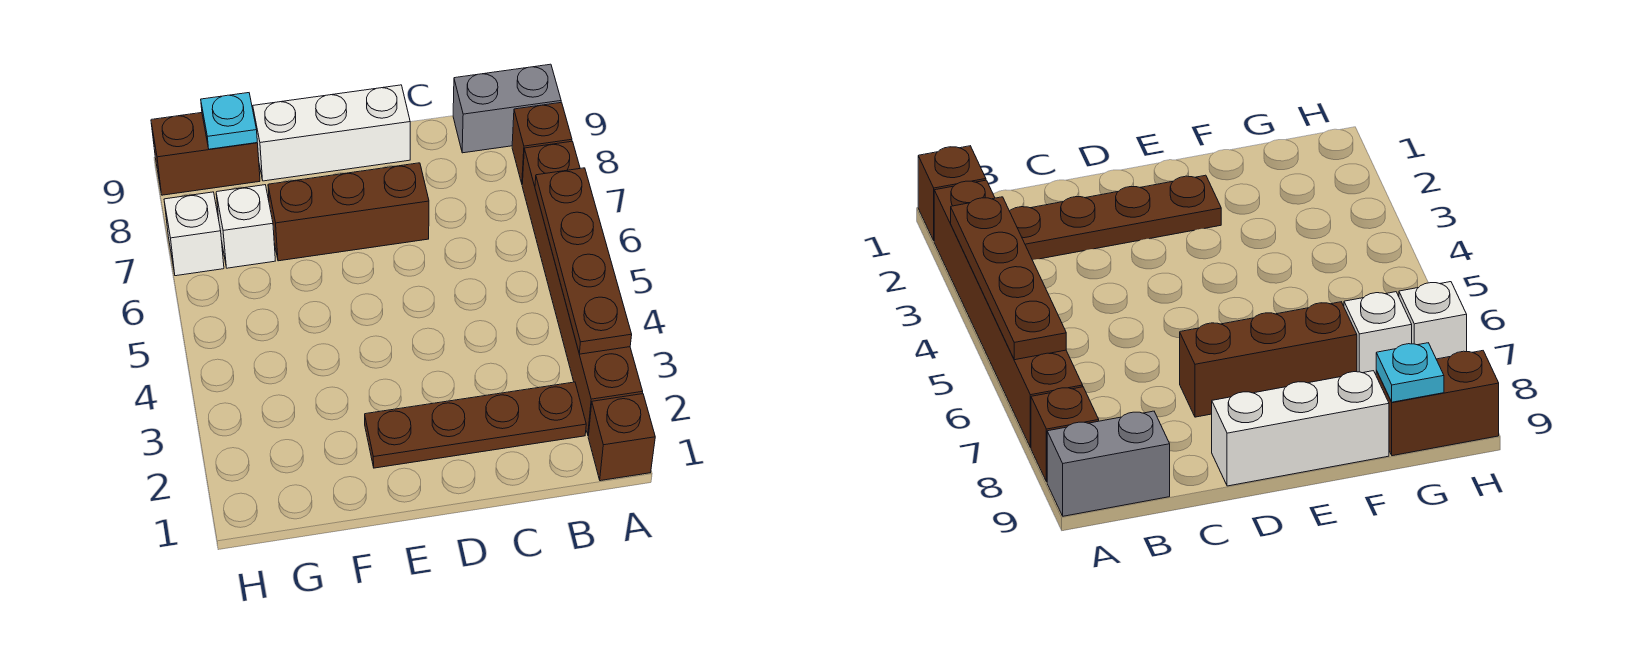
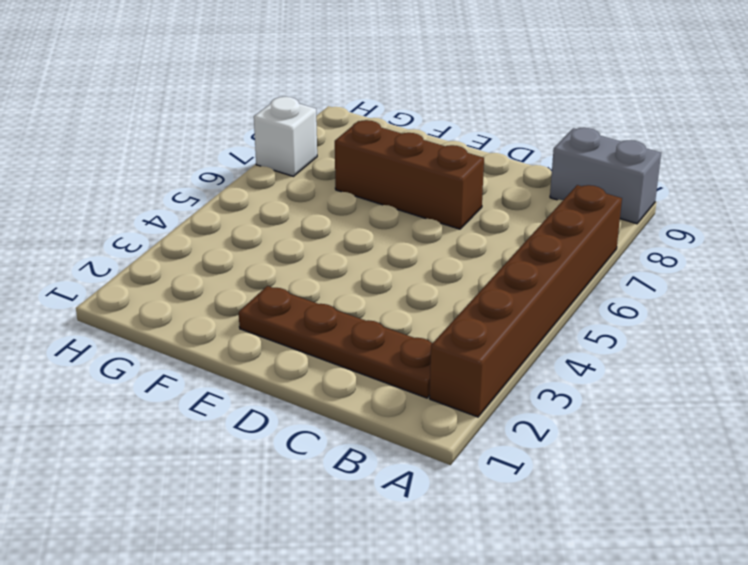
none -> brown 1x1 brick [588,394,655,481]
none -> brown 1x1 brick [512,102,572,184]
none -> white 1x3 brick [253,85,410,181]

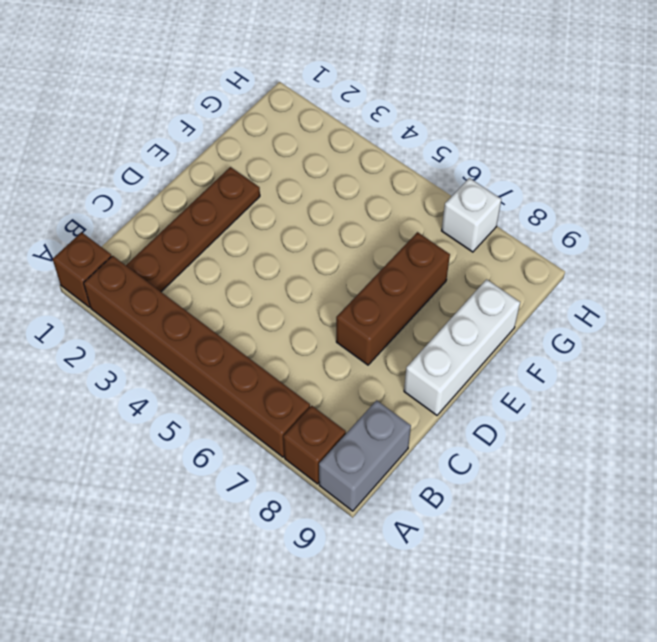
none -> white 1x1 brick [216,185,275,268]
none -> brown 1x2 brick [151,113,260,195]
none -> brown 1x4 plate [535,168,632,354]

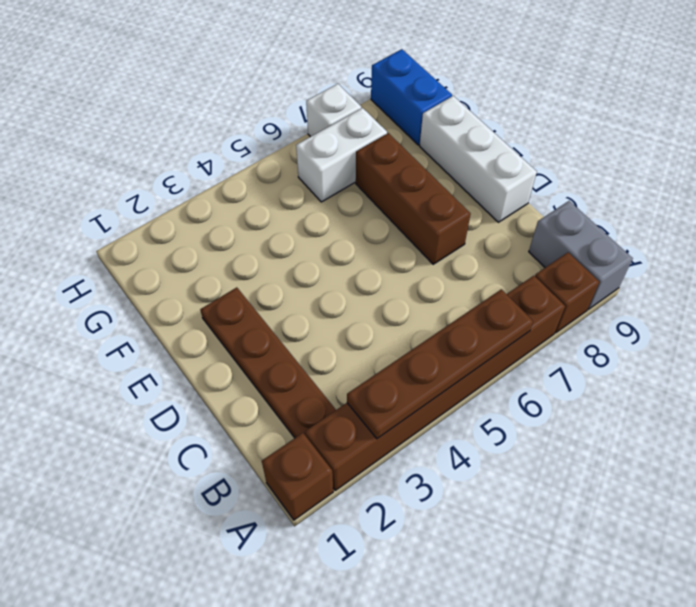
white 1x2 brick [296,108,387,202] -> white 1x1 brick [216,185,275,268]
blue 1x2 brick [371,49,452,145] -> brown 1x2 brick [151,113,260,195]
none -> cyan 1x1 plate [201,93,257,149]

